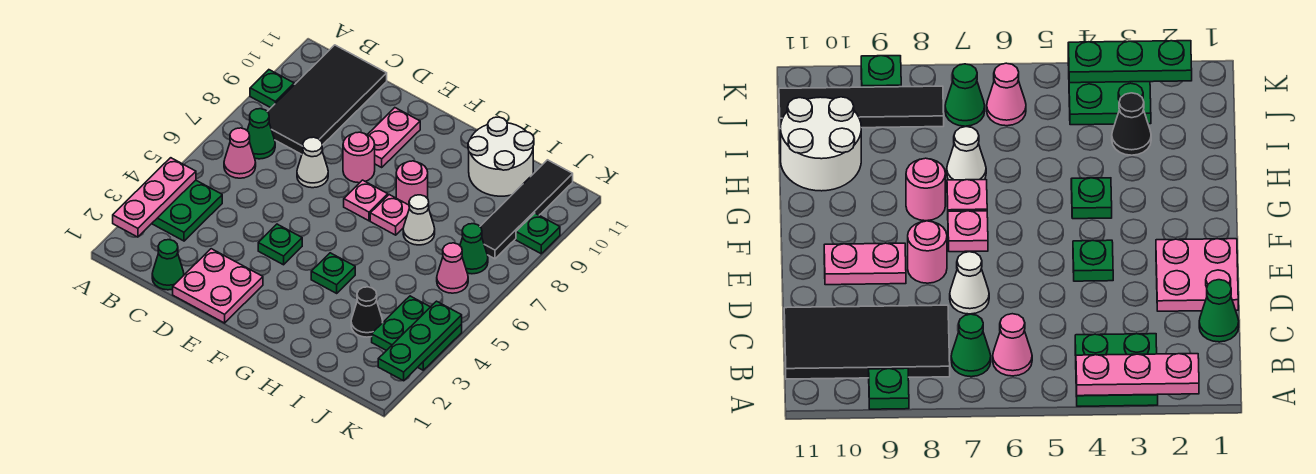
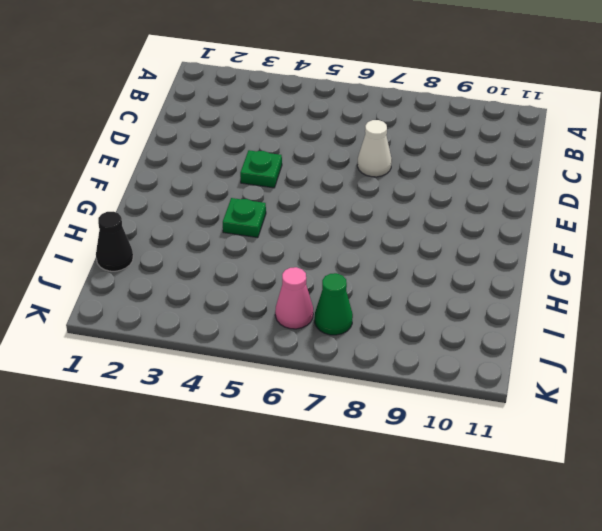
black 1x1 cone [96,212,133,271] -> black 1x1 cone moved to [351,287,383,337]
none -> green 2x2 plate [152,180,222,241]
none -> green 1x1 plate [250,70,294,108]
none -> pink 1x1 cone [224,128,256,178]

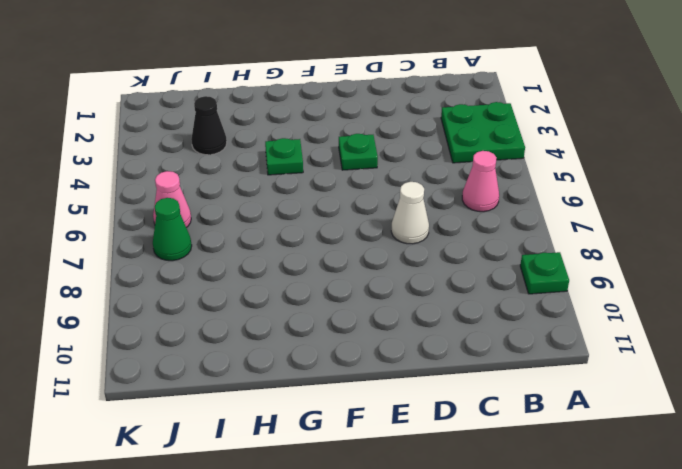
none -> green 1x1 cone [247,109,275,159]
none -> black 2x4 tile [267,45,387,154]
none -> green 1x1 cone [152,240,184,290]

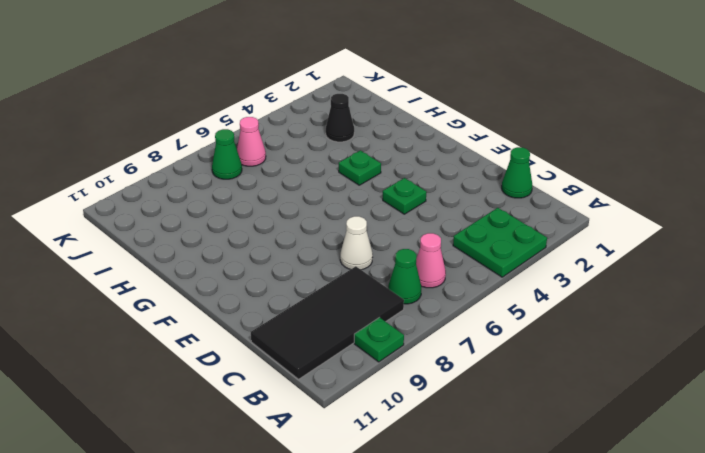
none -> pink 2x2 plate [173,249,263,323]
none -> pink 1x1 round brick [343,132,375,183]
none -> pink 1x2 plate [367,108,420,167]

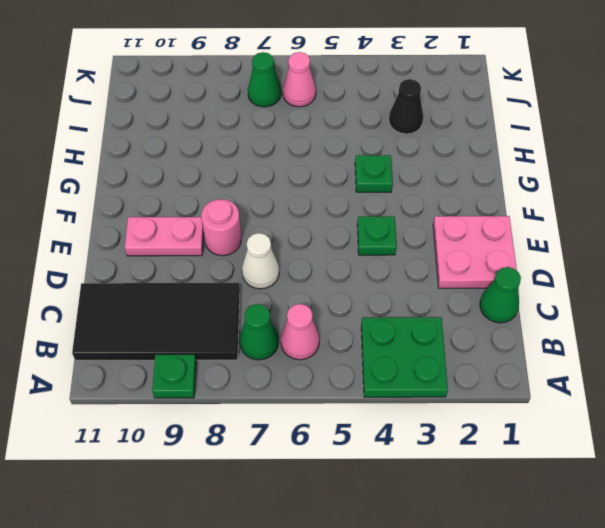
none -> pink 1x1 plate [344,180,388,221]
none -> pink 1x1 plate [370,195,409,235]
none -> pink 1x1 round brick [396,161,428,205]

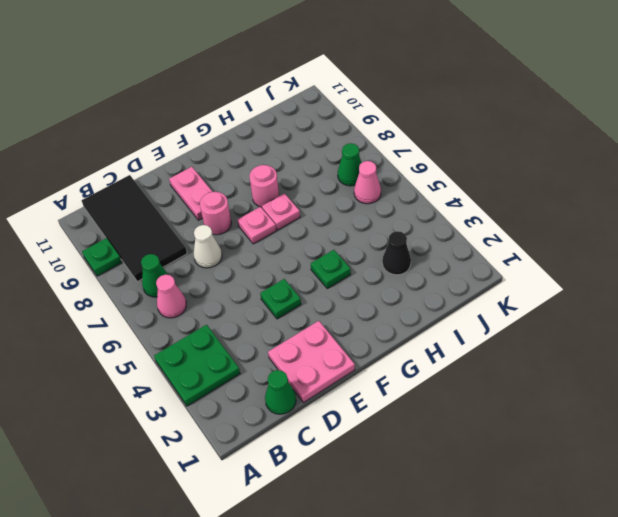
none -> white 1x1 cone [403,195,435,245]
none -> white 2x2 round brick [468,117,534,196]
none -> green 2x2 plate [372,296,462,370]

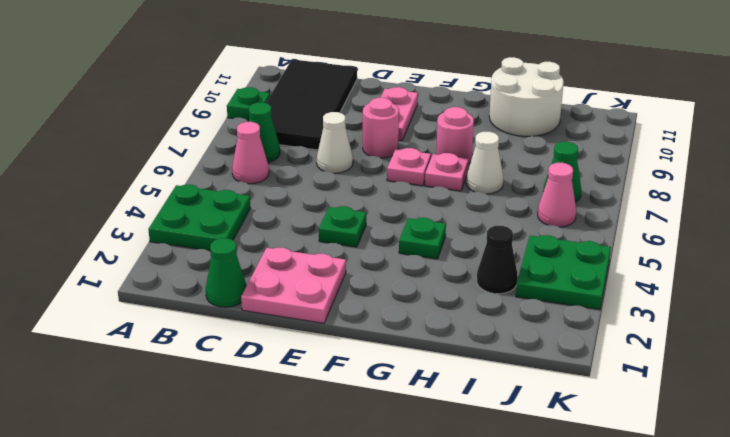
none -> black 1x4 tile [480,160,573,259]
none -> green 1x1 plate [516,213,560,254]
none -> pink 1x3 plate [113,158,196,237]

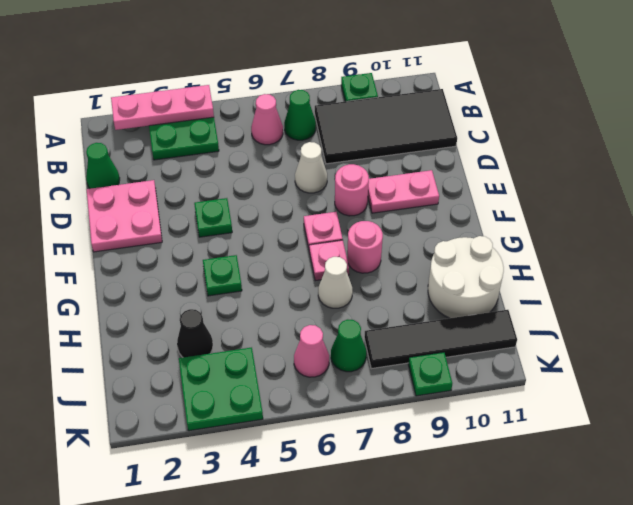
none -> green 1x3 plate [378,301,462,381]

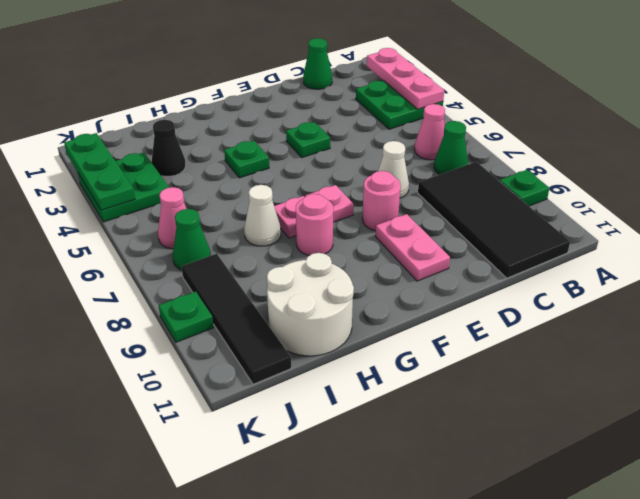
none -> pink 2x2 plate [173,249,263,323]

